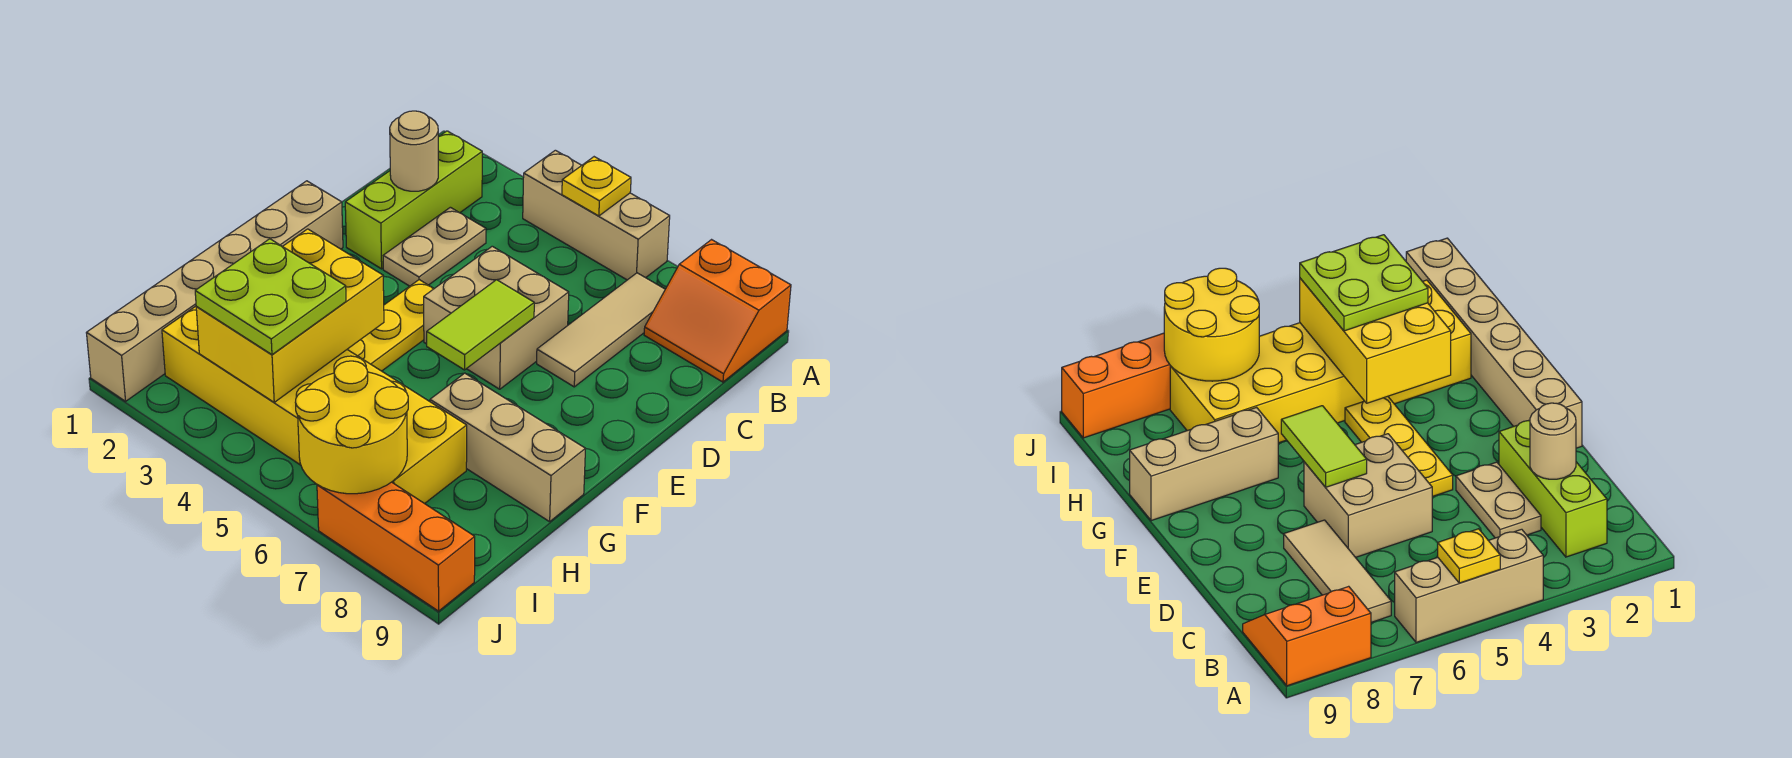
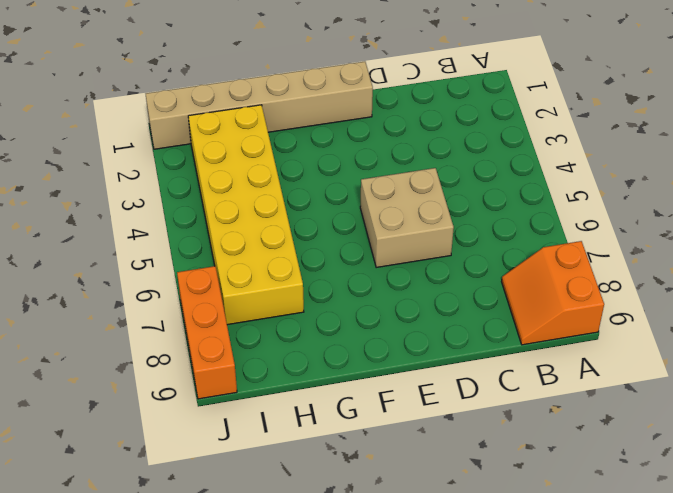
none -> tan 1x3 brick [523,150,670,280]
none -> lime 1x3 brick [345,131,482,269]
none -> tan 1x3 tile [537,273,665,387]

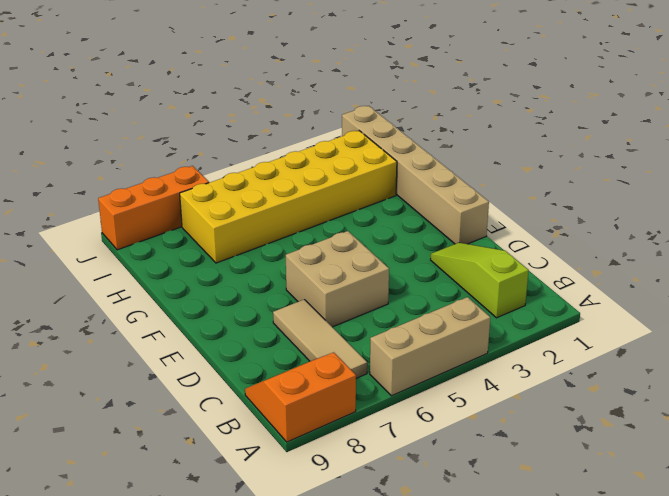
lime 1x3 slope [431,243,529,318] -> lime 1x3 brick [345,131,482,269]
none -> tan 1x2 plate [383,207,486,286]
none -> yellow 1x3 plate [347,280,434,371]
none -> tan 1x3 brick [430,373,586,522]

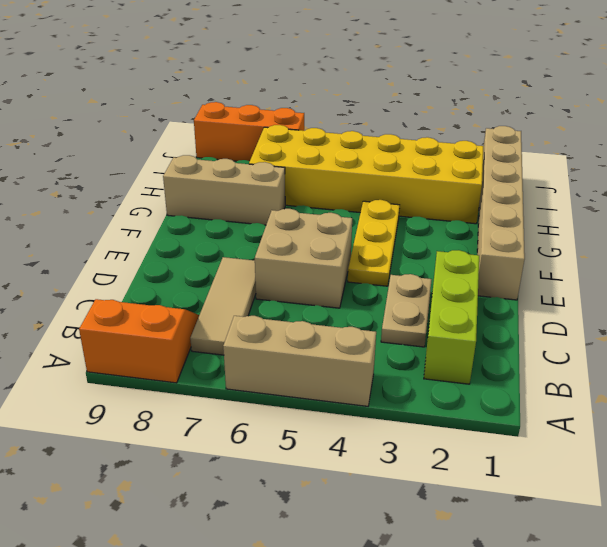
none -> yellow 1x1 plate [562,157,631,216]
none -> tan 1x1 round brick [390,111,438,191]
none -> lime 1x2 tile [427,280,534,370]

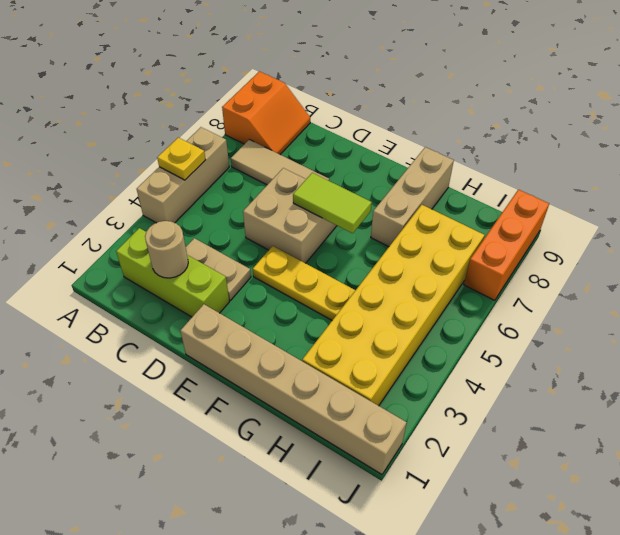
none -> yellow 2x3 brick [196,229,384,402]
none -> yellow 2x2 round brick [295,361,408,494]
none -> lime 2x2 plate [195,239,346,355]

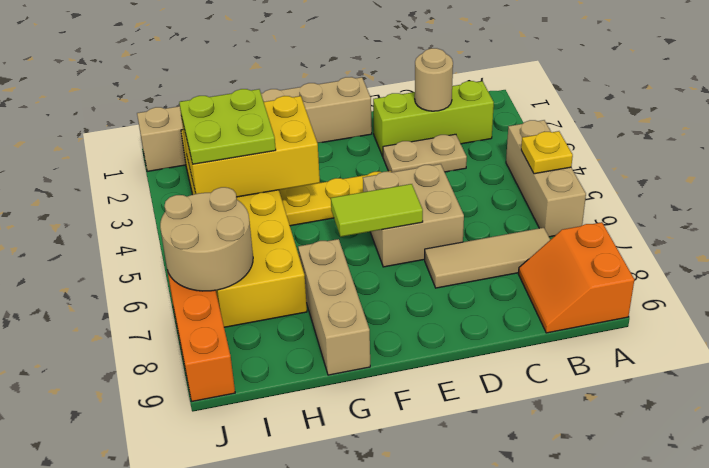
tan 2x2 round brick [160,187,253,291] -> yellow 2x2 round brick [295,361,408,494]

